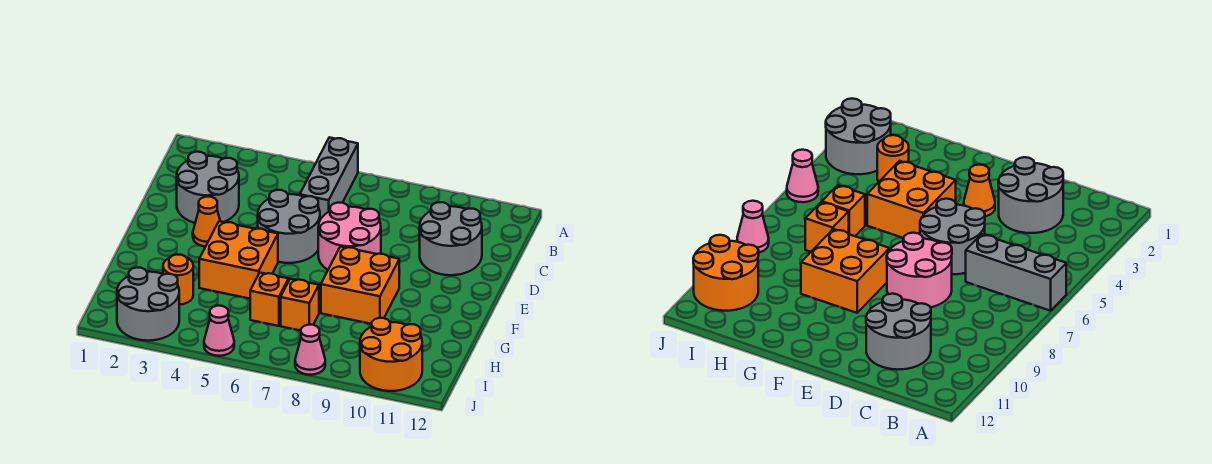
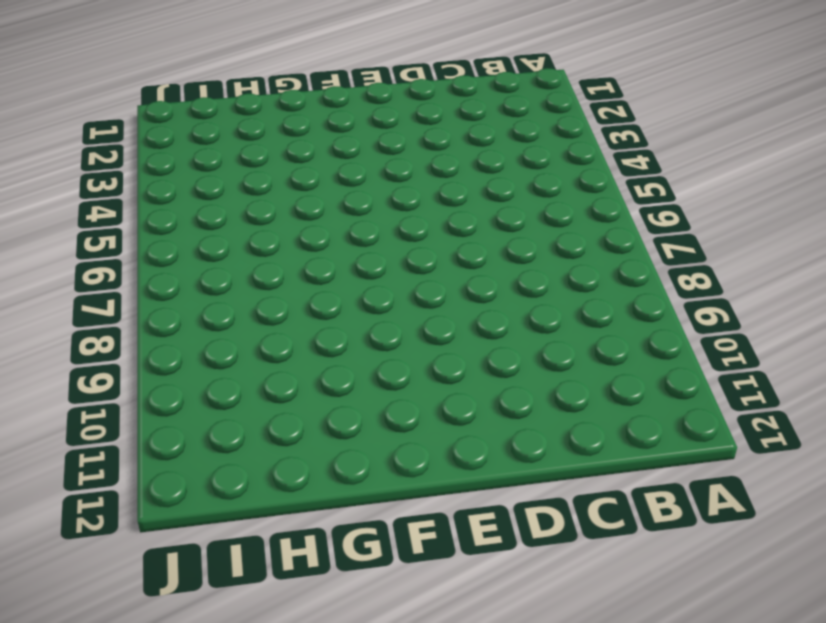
none -> grey 1x3 brick [300,137,358,220]
none -> grey 2x2 round brick [177,152,239,223]
none -> grey 2x2 round brick [420,202,482,275]

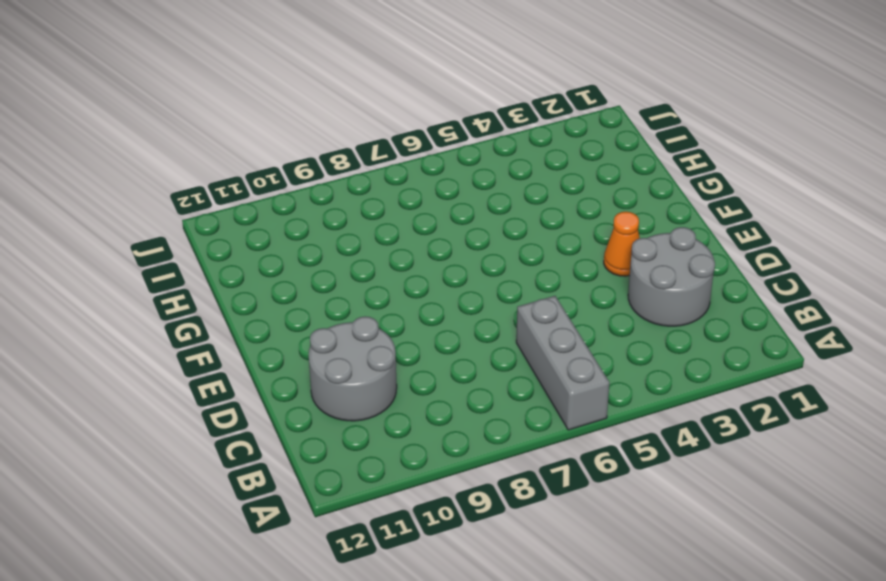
none -> grey 2x2 round brick [258,190,320,263]
none -> pink 2x2 round brick [318,203,381,270]
none -> orange 2x2 brick [199,221,278,299]

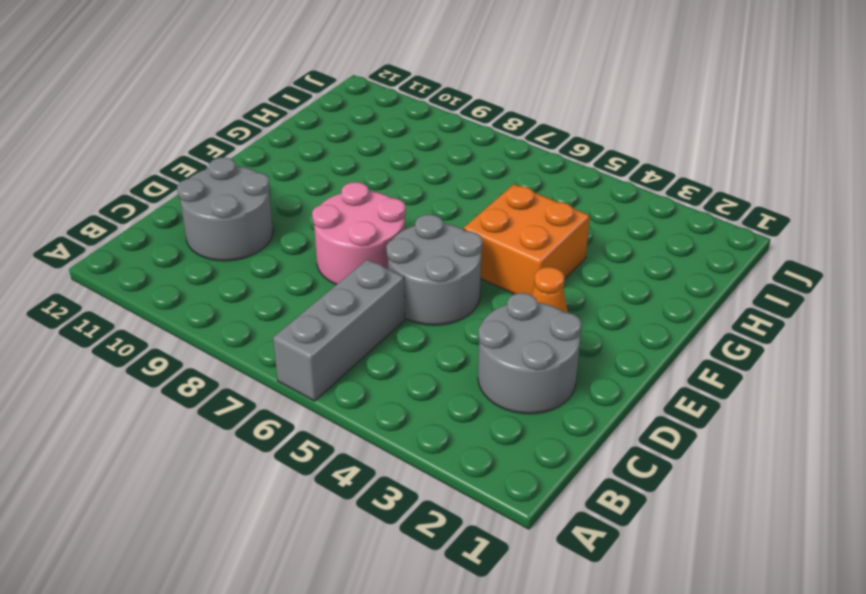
none -> orange 2x2 brick [321,247,399,324]
none -> orange 1x1 round brick [163,255,193,305]
none -> orange 1x1 brick [250,273,289,326]

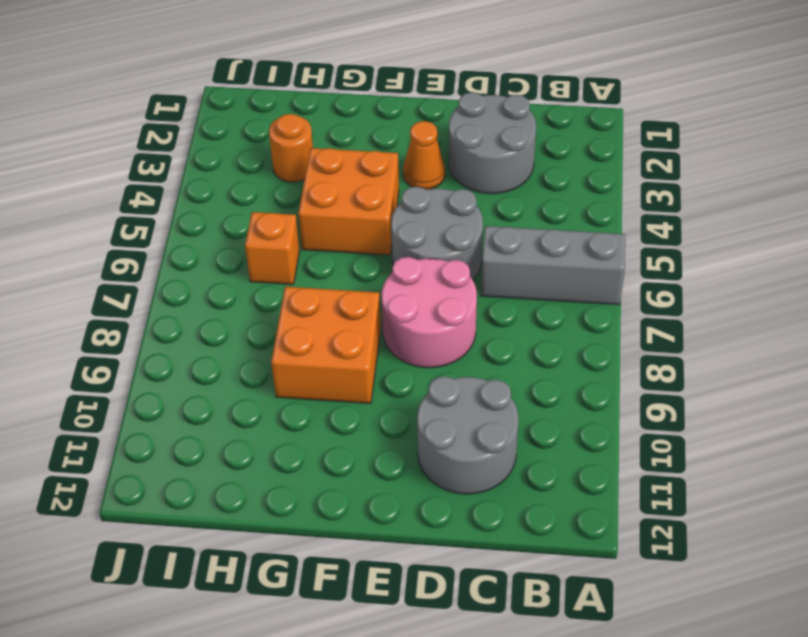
none -> orange 1x1 brick [281,279,319,331]
none -> grey 2x2 round brick [117,267,179,341]
none -> orange 2x2 round brick [360,318,422,391]

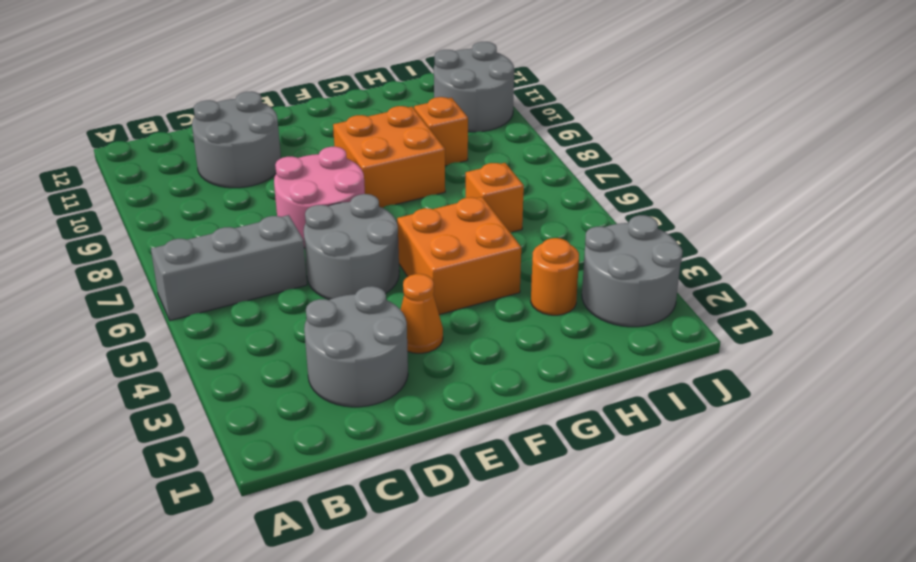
orange 1x1 brick [414,97,468,166] -> orange 1x1 brick moved to [281,279,319,331]
grey 2x2 round brick [434,42,514,132] -> orange 2x2 round brick [360,318,422,391]
none -> pink 1x1 cone [204,306,234,356]
none -> pink 1x1 cone [295,325,325,375]

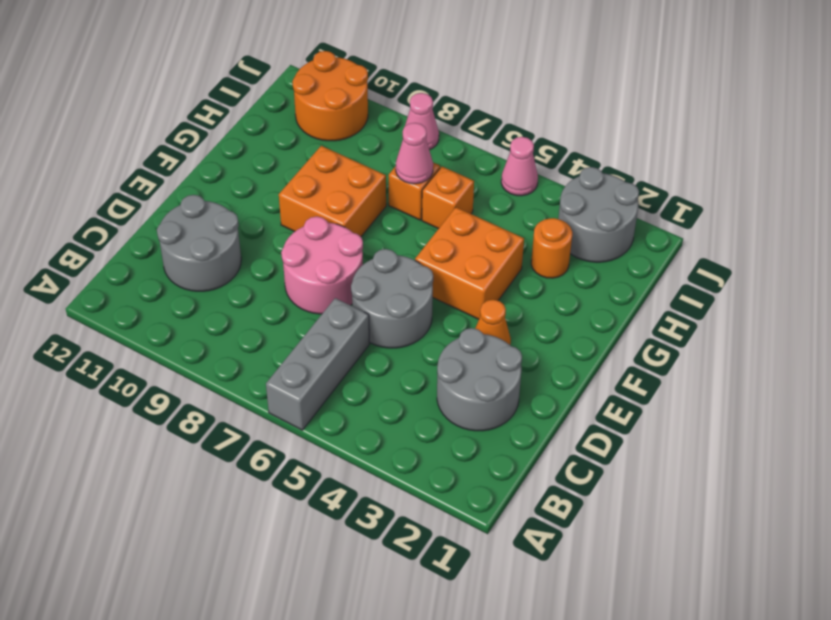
pink 1x1 cone [396,123,433,184] -> none

